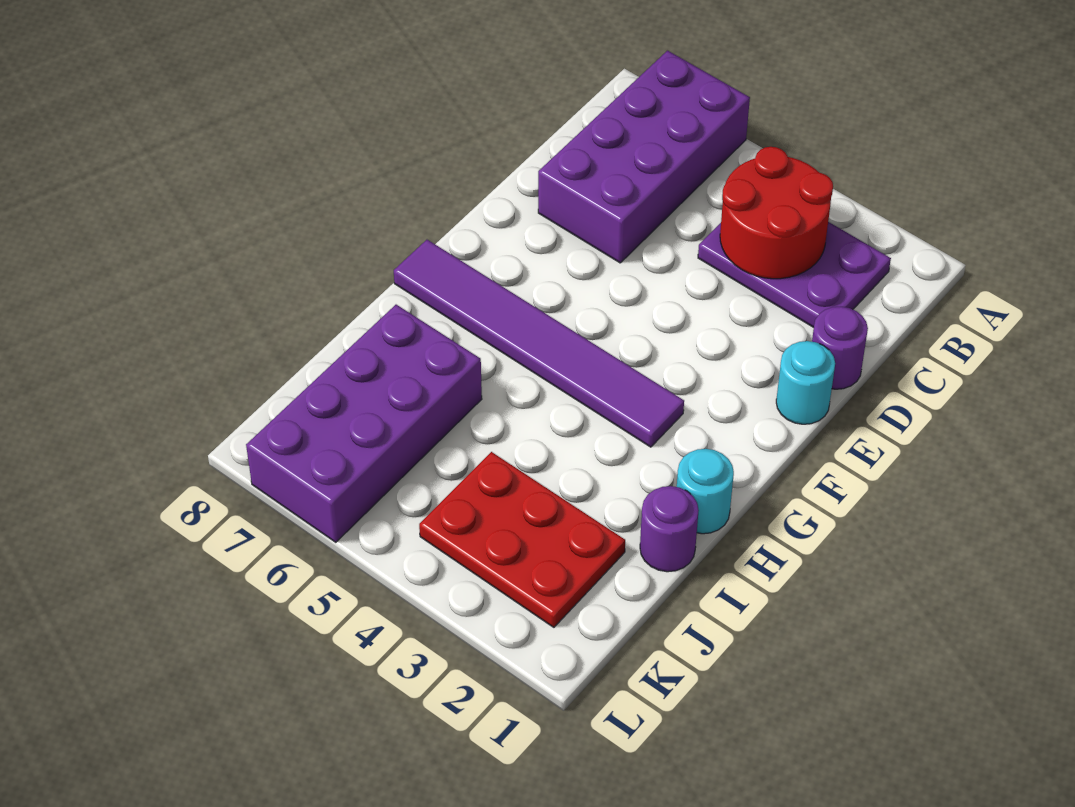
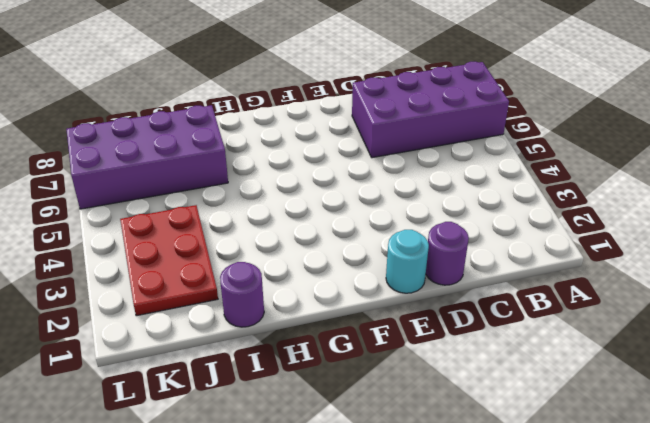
none -> purple 2x3 plate [698,222,891,327]
none -> purple 1x6 tile [394,240,684,447]

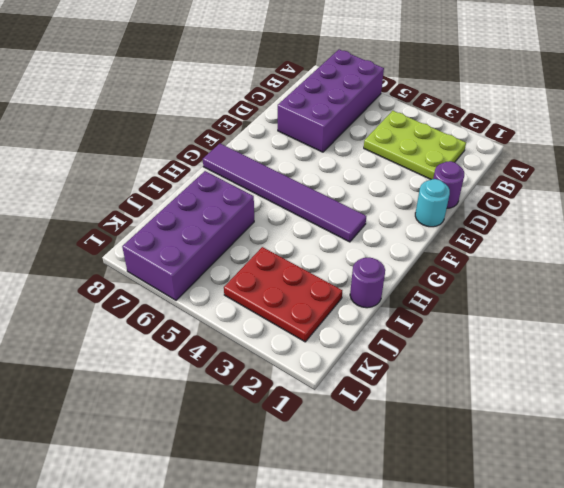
lime 2x3 plate [364,111,466,180] -> purple 2x3 plate [698,222,891,327]
none -> cyan 1x1 round brick [677,449,734,534]
none -> red 2x2 round brick [720,147,833,279]

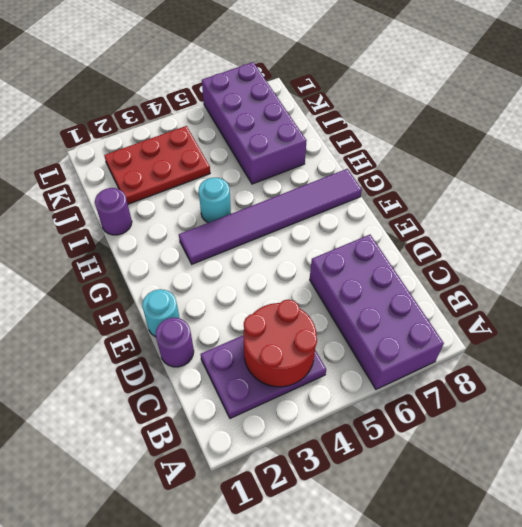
cyan 1x1 round brick [199,178,231,223] -> cyan 1x1 round brick moved to [677,449,734,534]

